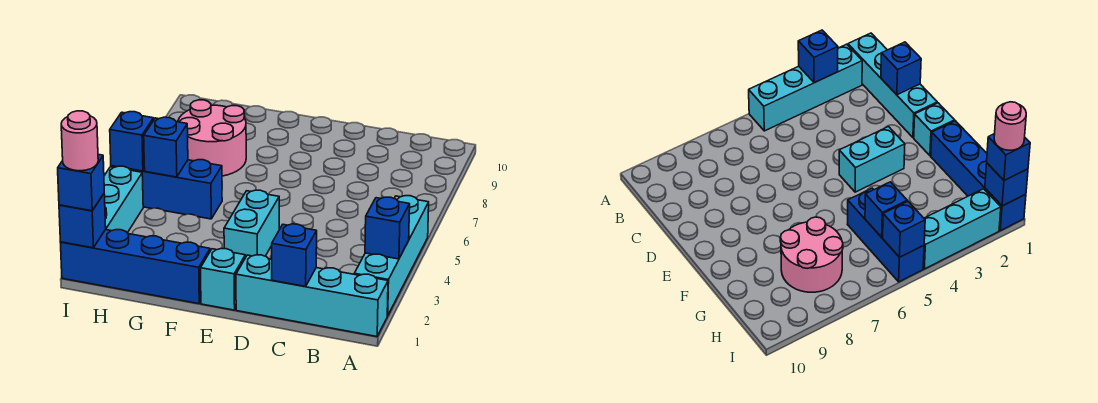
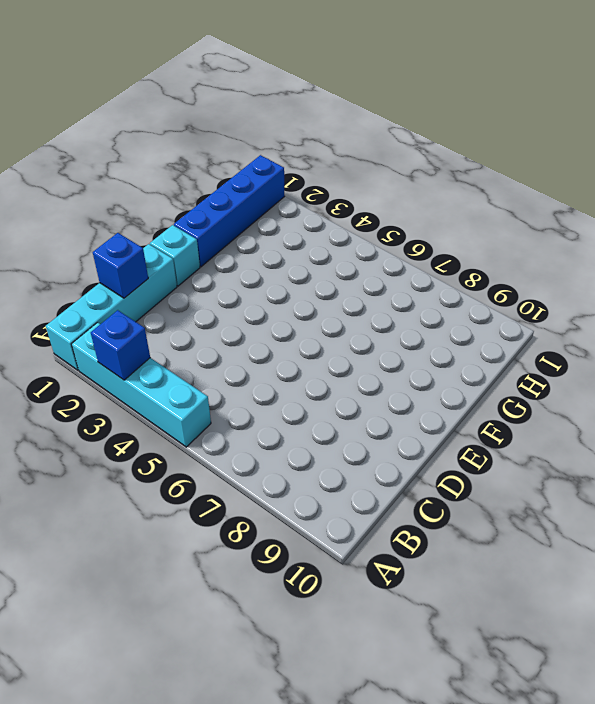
none -> cyan 1x2 brick [224,190,279,258]
none -> blue 1x3 brick [111,160,222,219]
none -> pink 2x2 round brick [178,100,246,176]

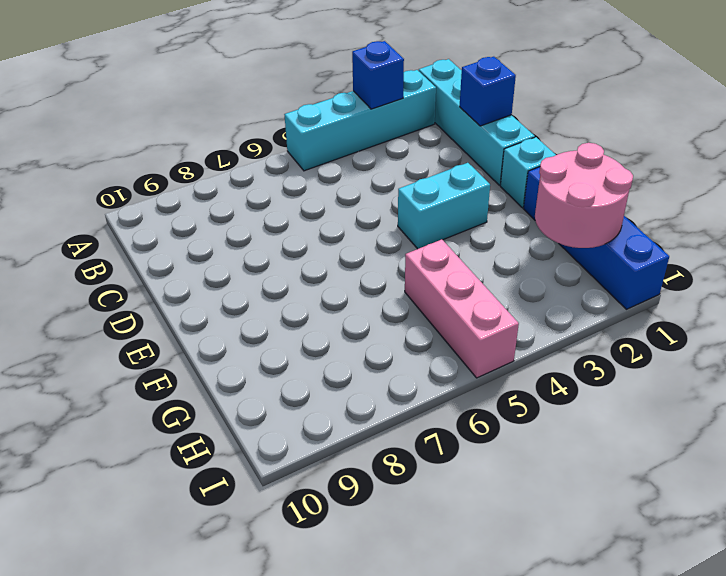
pink 2x2 round brick [535,143,633,248] -> pink 2x2 round brick moved to [178,100,246,176]
pink 1x3 brick [405,240,519,378] -> blue 1x3 brick [111,160,222,219]
none -> cyan 1x3 brick [104,166,143,233]
none -> blue 1x1 brick [144,117,188,177]
none -> blue 1x1 brick [59,194,106,248]

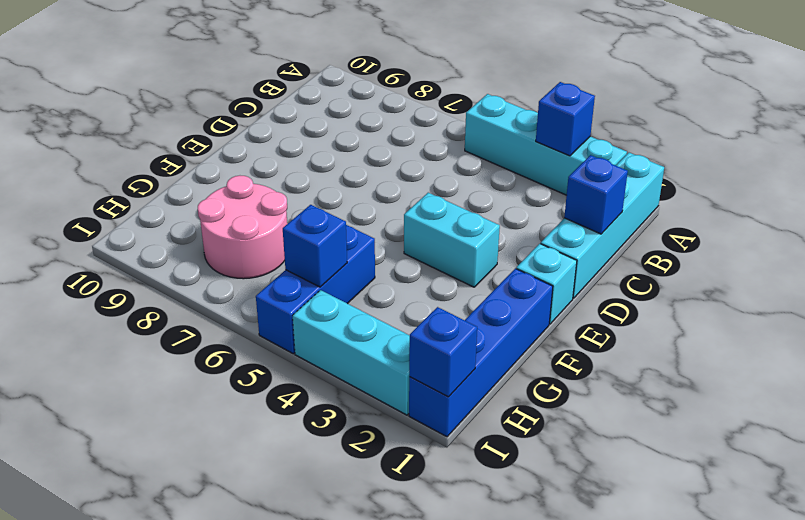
none -> blue 1x1 brick [110,112,154,171]
none -> blue 1x1 brick [58,154,104,211]
none -> pink 1x1 round brick [61,111,98,171]

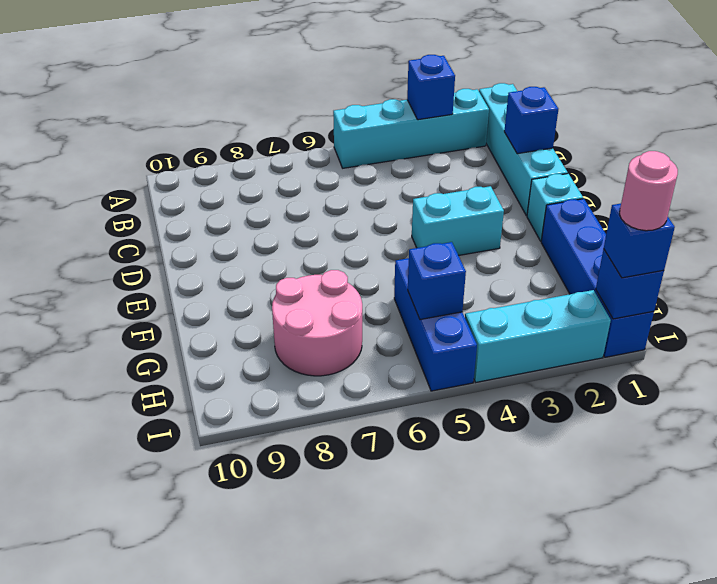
none -> blue 1x1 brick [110,112,154,171]

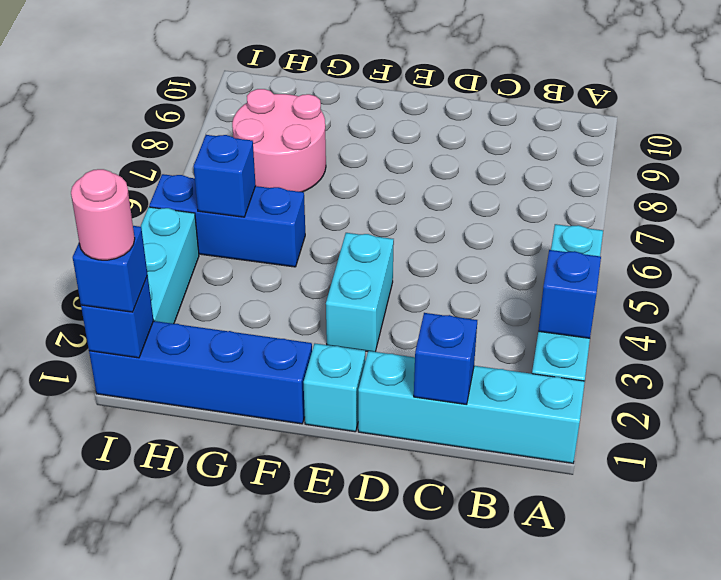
none -> blue 1x1 brick [110,112,154,171]

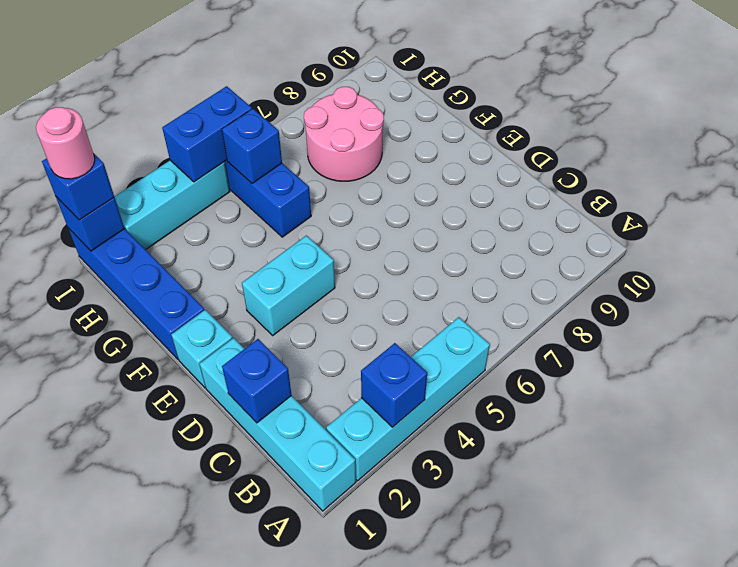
blue 1x2 brick [162,86,252,182] -> blue 1x1 brick [110,112,154,171]

